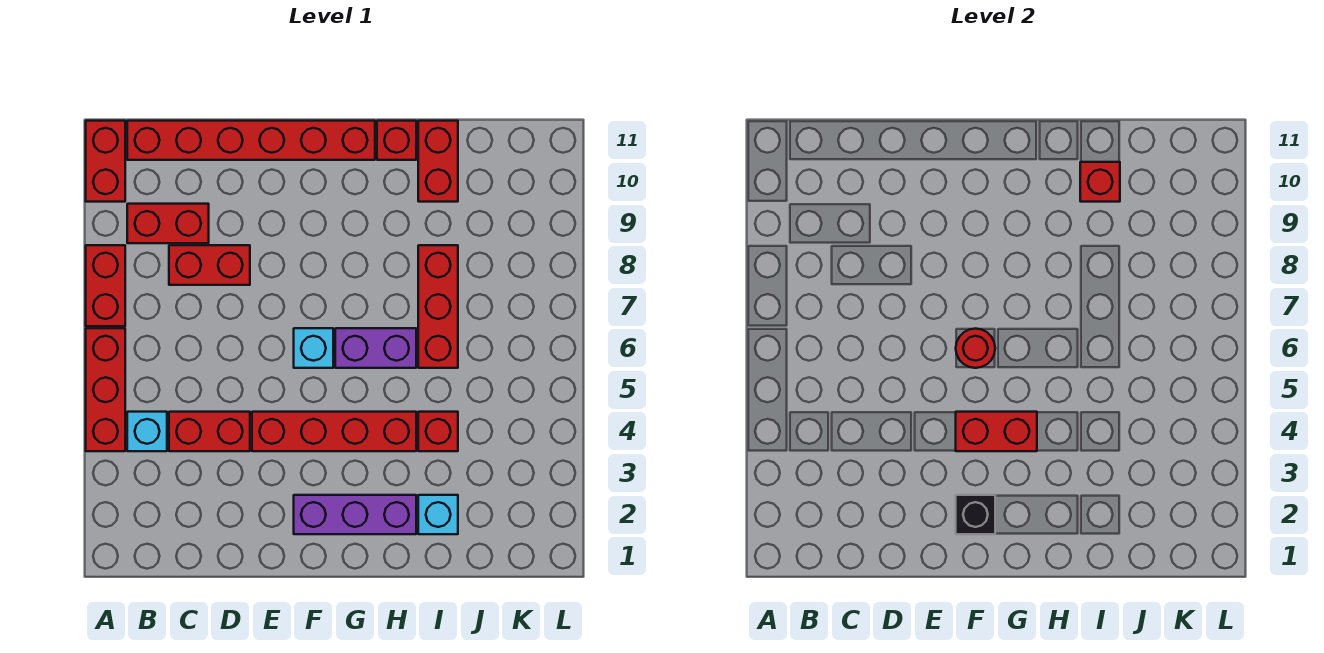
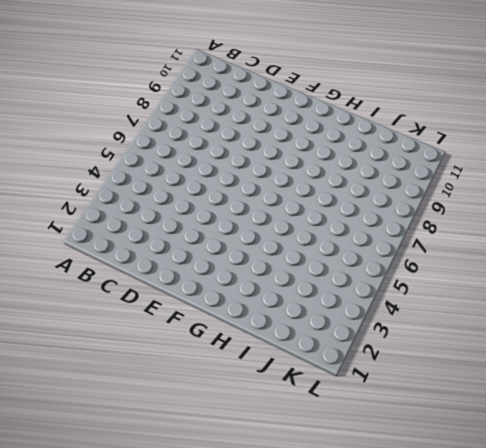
none -> red 1x3 brick [86,328,125,451]
none -> red 1x2 brick [86,245,125,326]
none -> red 1x2 brick [86,121,125,202]

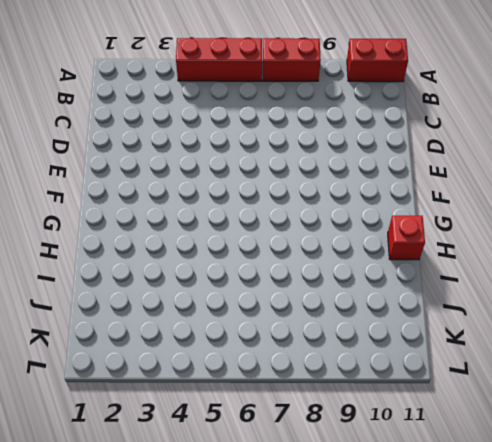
none -> cyan 1x1 brick [127,412,167,451]
none -> red 1x2 brick [127,204,209,243]
none -> red 1x6 brick [127,121,375,160]

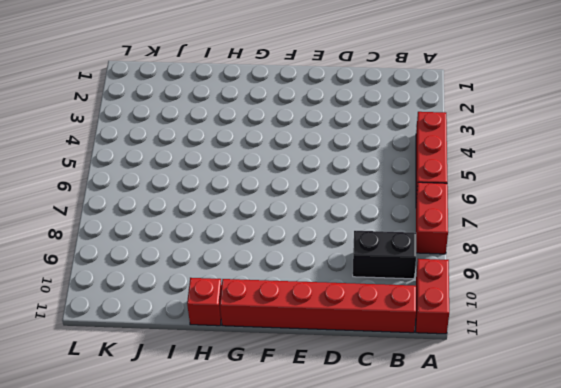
black 1x2 brick [353,231,416,279] -> red 1x2 brick [127,204,209,243]
none -> cyan 1x1 brick [127,412,167,451]
none -> red 1x2 brick [169,412,250,451]
none -> red 1x2 brick [169,245,250,285]

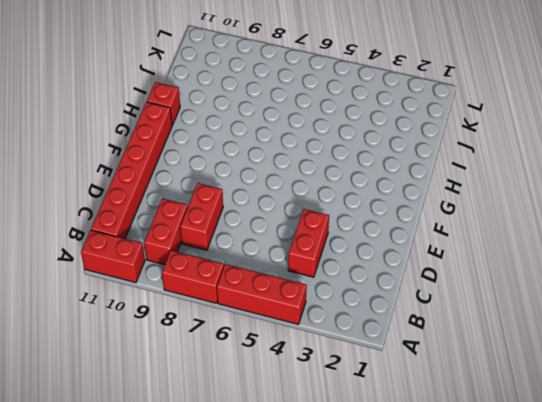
none -> cyan 1x1 brick [127,412,167,451]
none -> red 1x4 brick [252,412,416,451]
none -> purple 1x3 brick [294,495,416,534]

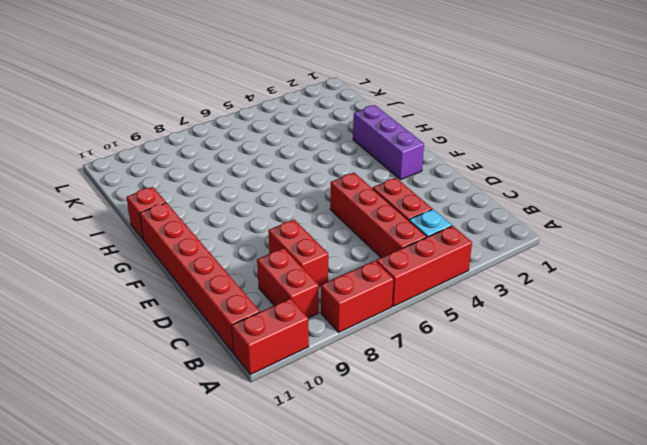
red 1x4 brick [330,173,427,258] -> red 1x4 brick moved to [252,412,416,451]
none -> cyan 1x1 brick [294,328,333,368]
none -> purple 1x2 brick [335,328,416,368]
none -> cyan 1x1 brick [418,495,458,534]

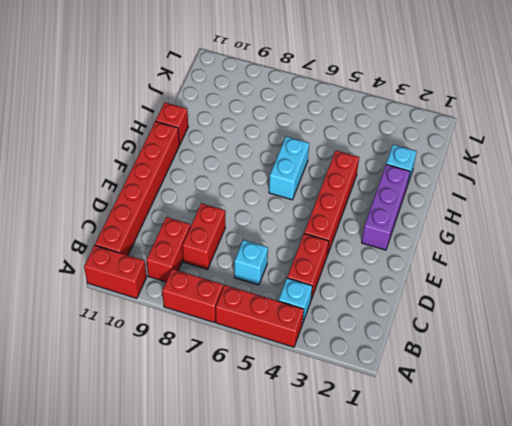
cyan 1x1 brick [234,240,268,285] -> cyan 1x1 brick moved to [294,328,333,368]
cyan 1x2 brick [269,136,309,200] -> purple 1x2 brick [335,328,416,368]
none -> red 1x1 brick [418,412,458,451]
none -> red 1x3 brick [418,245,458,368]
none -> red 1x2 brick [418,121,458,202]

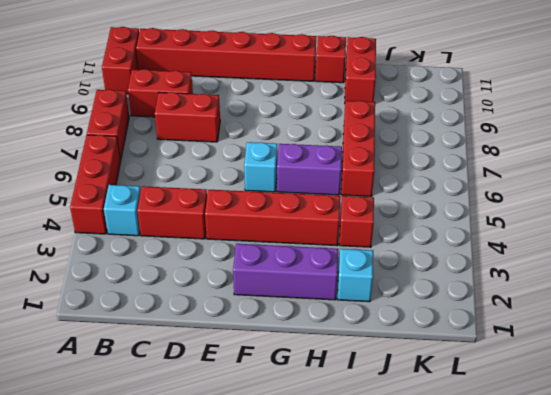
none -> black 1x1 brick [956,495,995,534]
none -> red 1x2 brick [956,412,1037,451]
none -> red 1x1 round brick [956,329,995,368]

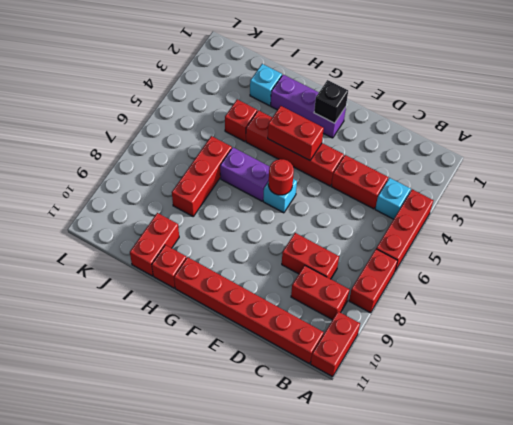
none -> red 1x1 brick [1080,162,1120,202]

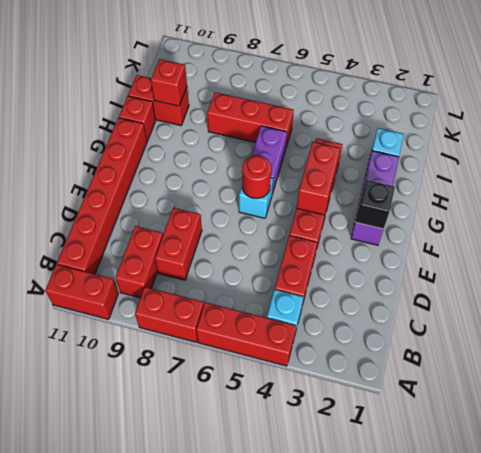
none -> red 1x1 brick [418,412,458,451]

